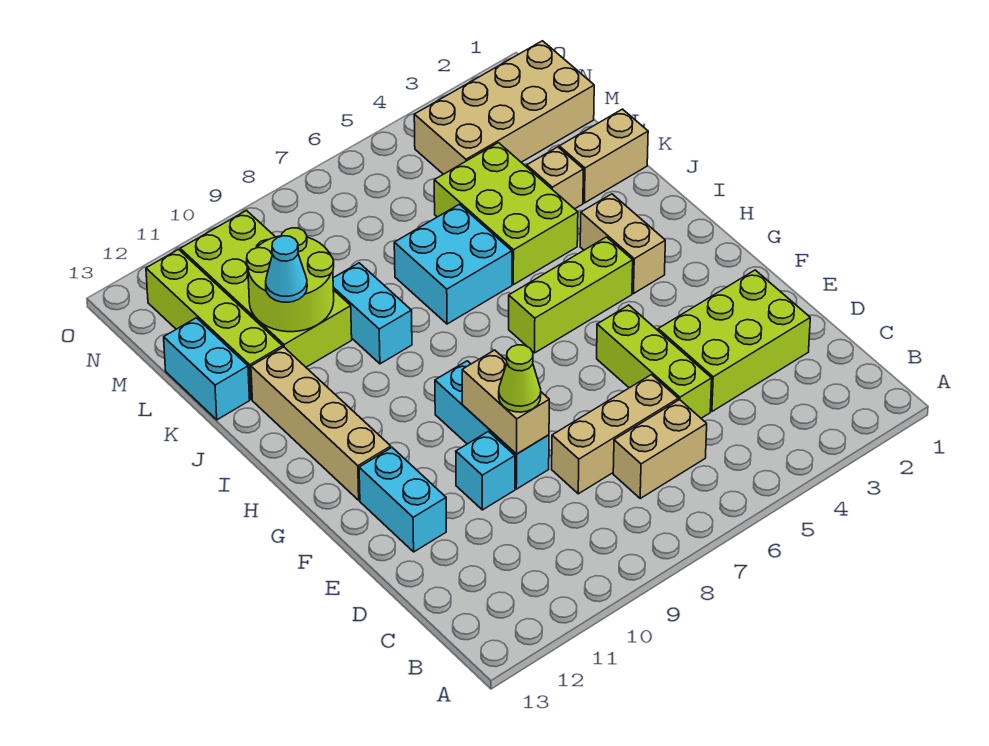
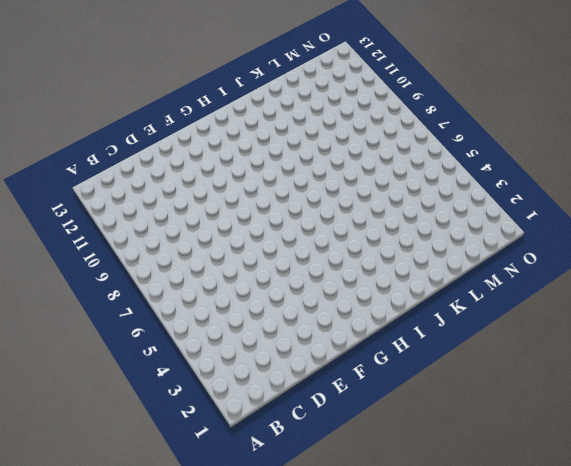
none -> tan 1x2 brick [613,400,707,498]
none -> lime 2x3 brick [658,270,810,411]
none -> lime 1x3 brick [597,305,712,418]

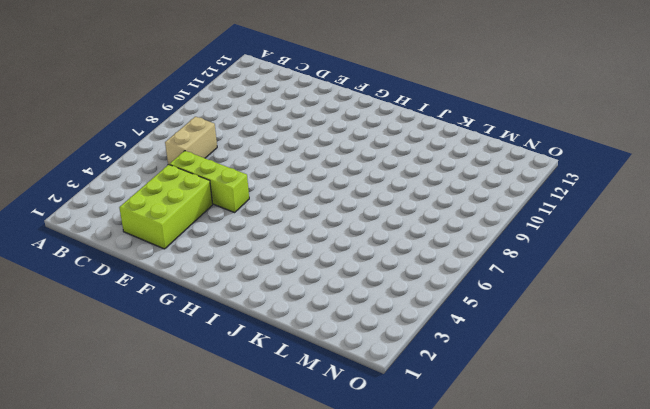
none -> tan 1x3 brick [552,375,678,494]
none -> cyan 1x3 brick [435,361,549,489]
none -> cyan 1x1 brick [456,431,515,510]

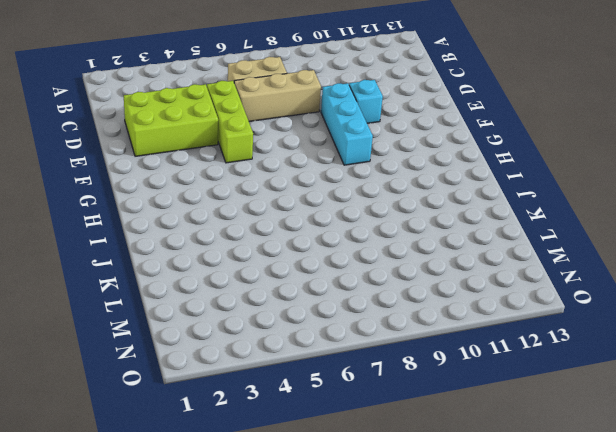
none -> cyan 1x2 brick [359,448,446,552]
none -> tan 1x4 brick [251,347,391,500]
none -> tan 1x2 brick [580,194,665,294]

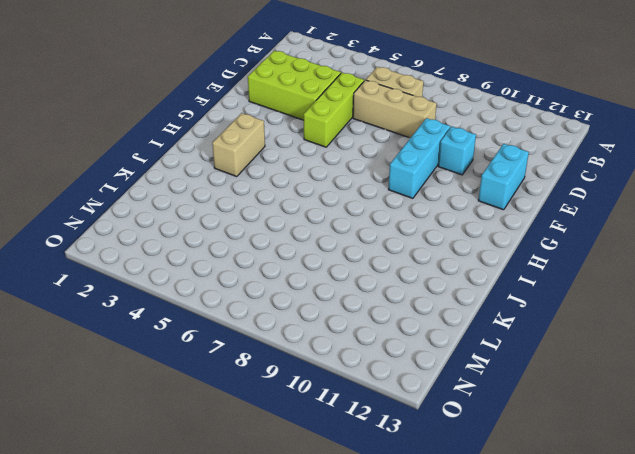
none -> tan 1x4 brick [251,347,391,500]
none -> lime 1x3 brick [509,237,633,353]
none -> lime 2x3 brick [434,143,578,285]

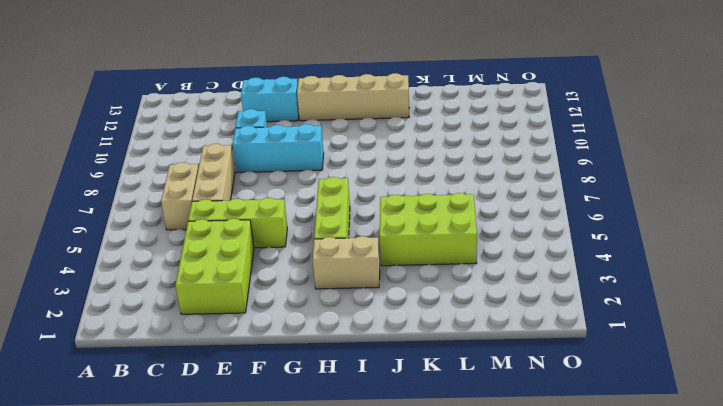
none -> cyan 2x2 brick [394,204,512,324]
none -> cyan 1x2 brick [333,263,412,364]
none -> tan 1x2 brick [559,109,648,203]

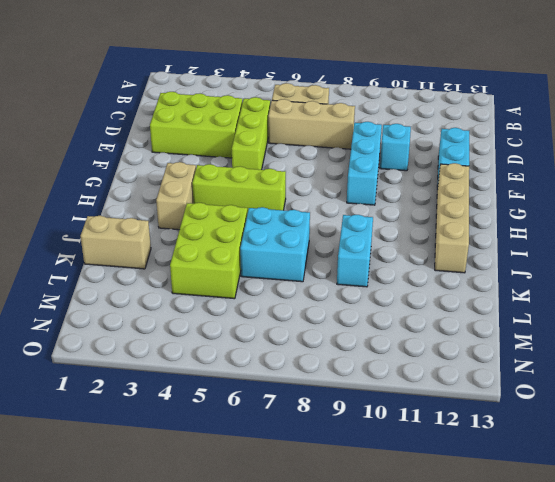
none -> tan 1x1 brick [527,147,583,209]
none -> lime 2x4 brick [180,211,352,367]
none -> lime 1x4 brick [146,250,283,399]

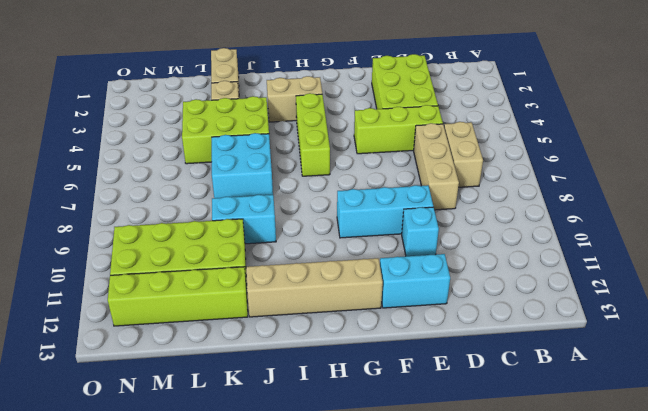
none -> cyan 1x2 brick [164,318,250,420]
none -> tan 2x4 brick [414,41,594,174]
none -> tan 1x2 brick [462,350,549,454]

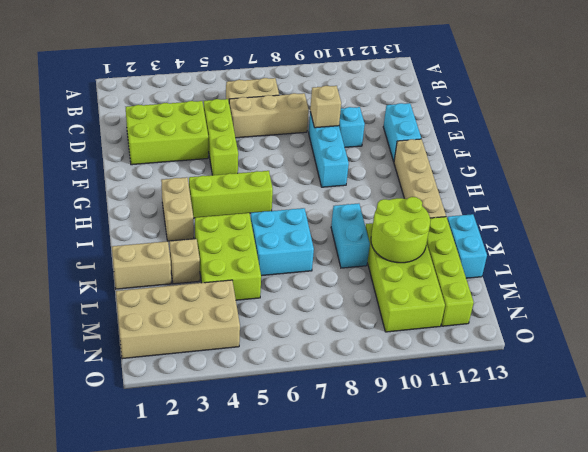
tan 1x1 brick [310,86,341,128] -> tan 1x2 brick [462,350,549,454]
none -> lime 1x1 cone [499,345,541,412]
none -> cyan 1x1 cone [266,236,307,302]

